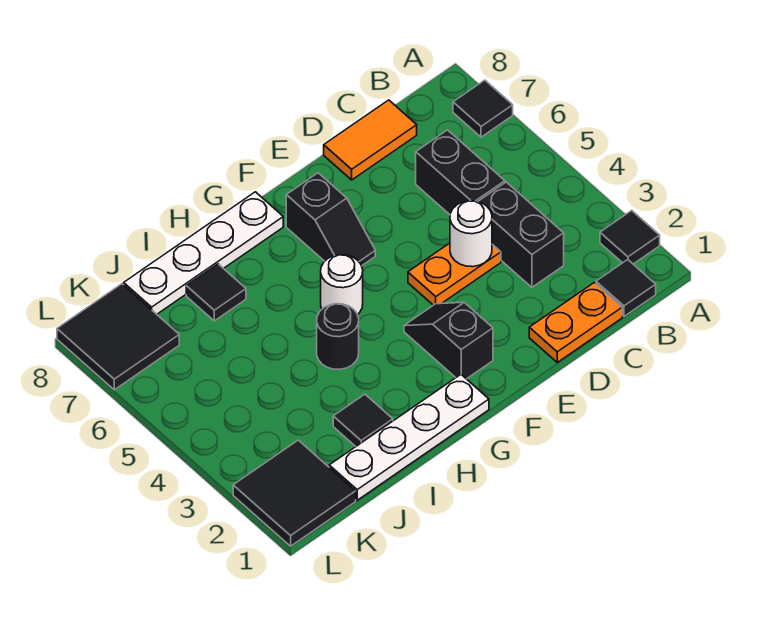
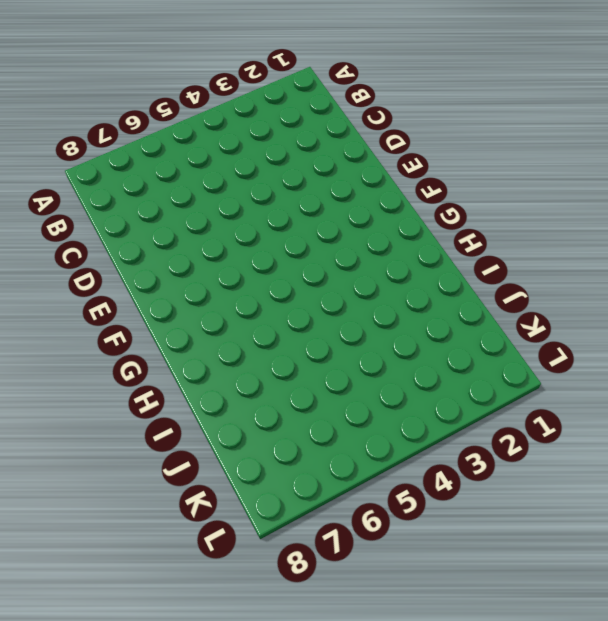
none -> black 1x1 tile [600,210,660,264]
none -> black 1x1 tile [453,80,513,137]
none -> black 1x1 tile [596,260,656,316]

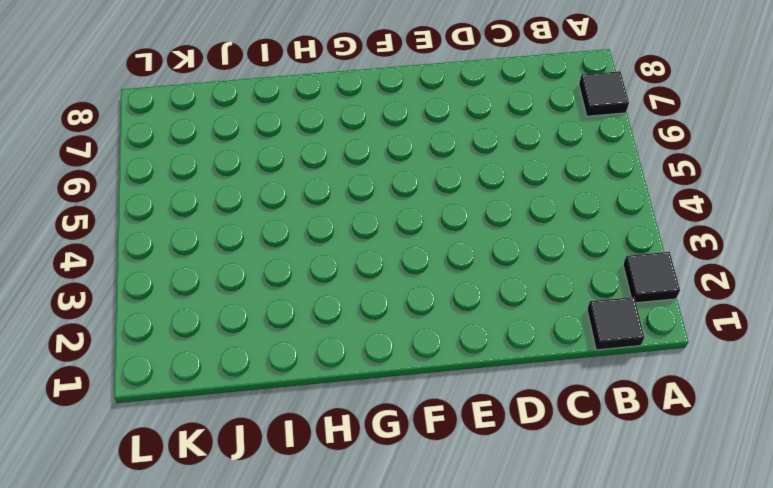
none -> orange 1x2 plate [529,282,622,362]
none -> black 1x2 brick [478,182,564,287]
none -> black 1x2 brick [416,130,505,215]

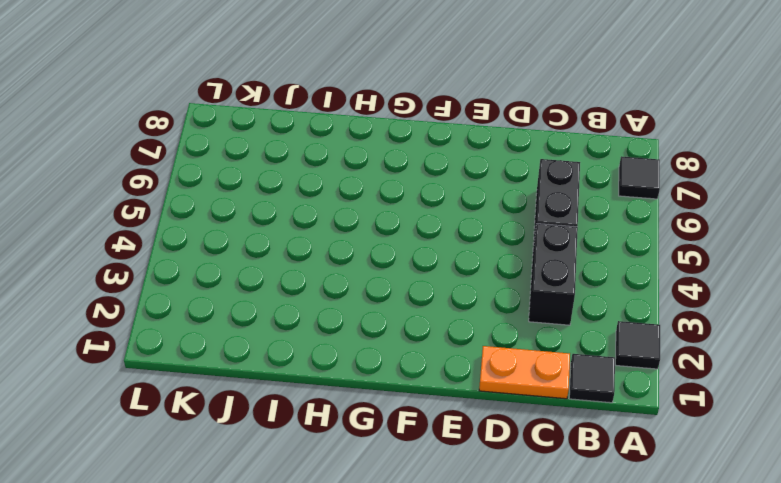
none -> orange 1x2 tile [324,100,417,180]
none -> orange 1x2 plate [408,243,501,305]
none -> black 1x2 slope [404,302,493,379]

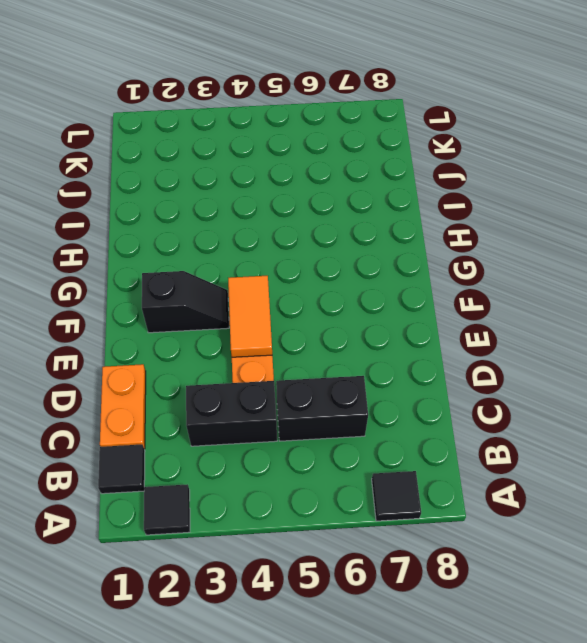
orange 1x2 tile [228,276,272,357] -> orange 1x2 tile moved to [324,100,417,180]
none -> black 1x2 slope [286,173,375,266]
none -> white 1x4 plate [329,375,489,500]
none -> white 1x1 round brick [321,255,363,315]

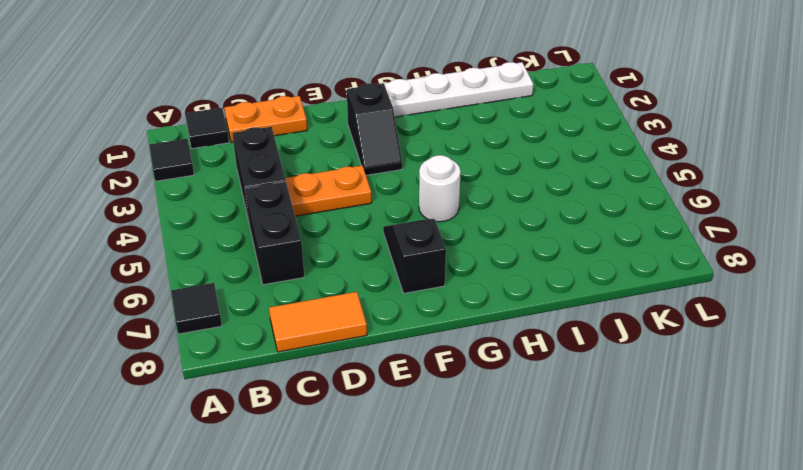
none -> white 1x4 plate [124,192,283,314]
none -> black 1x1 round brick [317,304,359,369]
none -> black 1x1 tile [333,394,393,446]

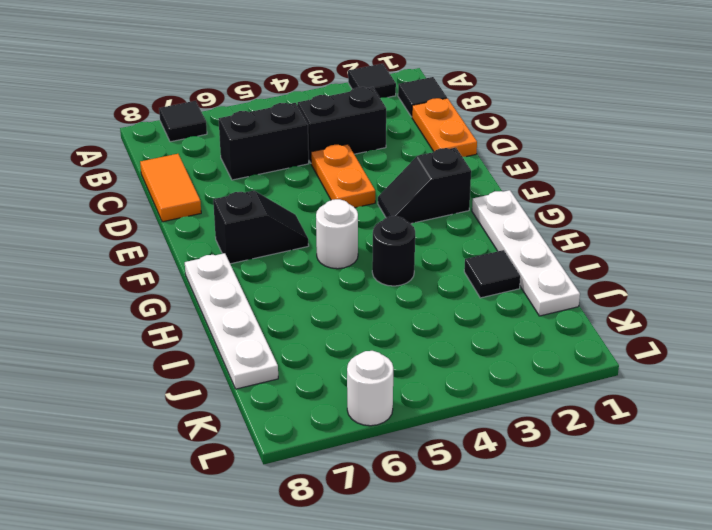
white 1x1 round brick [347,351,393,426] -> white 1x1 round brick moved to [450,201,492,267]
none -> black 1x1 tile [186,264,246,321]
none -> black 2x2 tile [233,440,356,546]
none -> black 2x2 tile [57,284,179,390]

